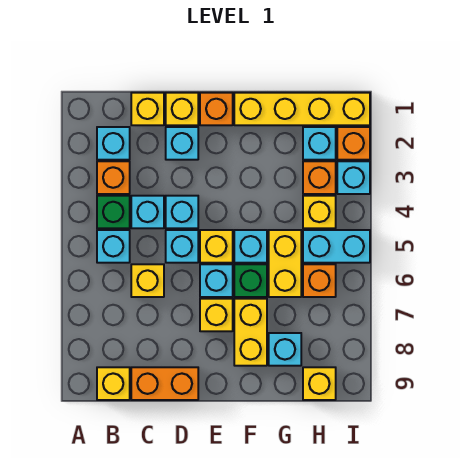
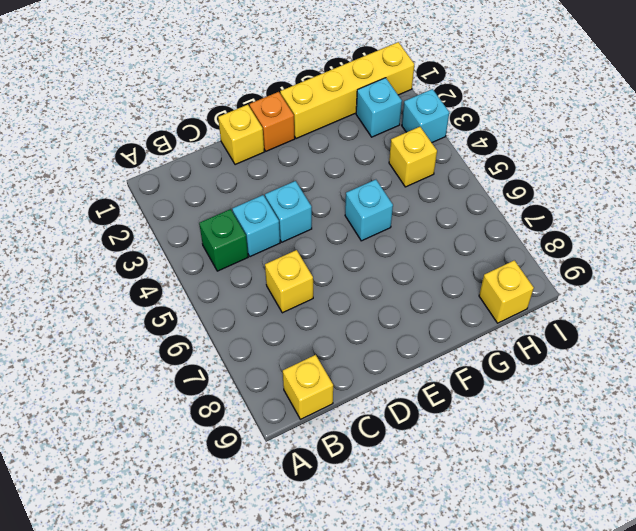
none -> cyan 1x1 brick [97,127,130,160]
none -> orange 1x1 brick [97,161,130,194]
none -> cyan 1x1 brick [97,230,130,263]
none -> yellow 1x1 brick [131,93,164,125]

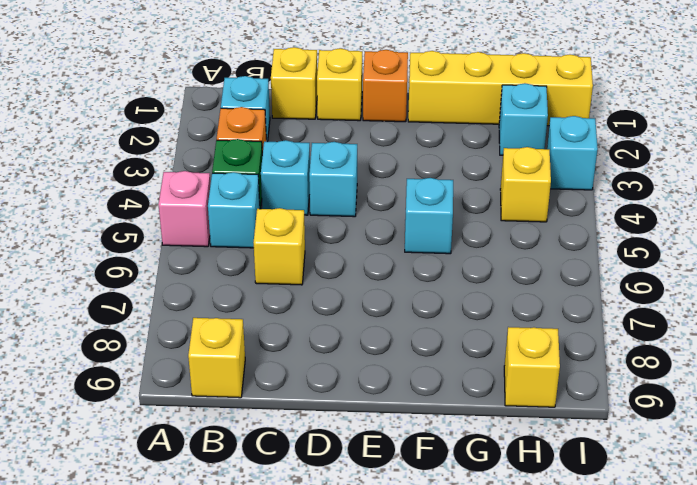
pink 1x1 brick [158,171,210,247] -> none
none -> orange 1x2 brick [131,367,198,400]
none -> cyan 1x1 brick [166,127,198,160]
none -> cyan 1x1 brick [166,230,198,263]
none -> yellow 1x1 brick [200,230,233,263]

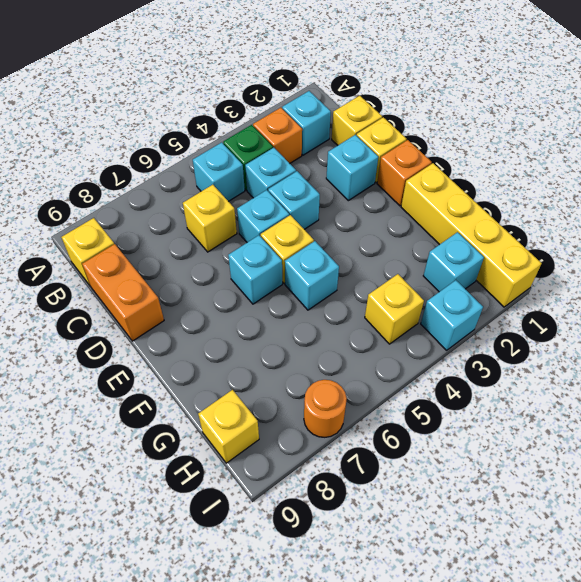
orange 1x1 round brick [304,380,347,437] -> none
none -> yellow 1x1 brick [200,299,233,331]
none -> green 1x1 brick [234,264,267,297]
none -> yellow 1x2 brick [234,299,267,366]
none -> yellow 1x2 brick [269,230,301,297]

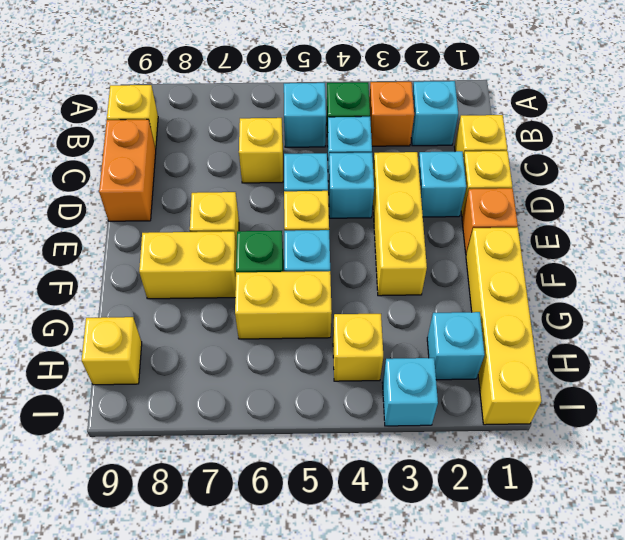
yellow 1x3 brick [373,152,427,296] -> none
none -> cyan 1x1 brick [200,264,233,297]
none -> cyan 1x1 brick [269,333,301,366]
none -> orange 1x1 brick [303,161,336,194]
none -> cyan 1x2 brick [303,230,370,263]

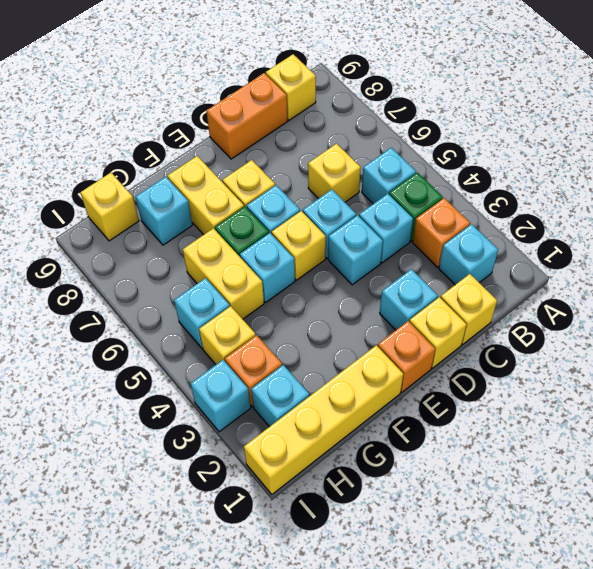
cyan 1x1 brick [174,278,230,349] -> cyan 1x2 brick [303,230,370,263]
none -> orange 1x1 brick [303,264,336,297]
none -> orange 1x1 brick [337,127,370,160]

